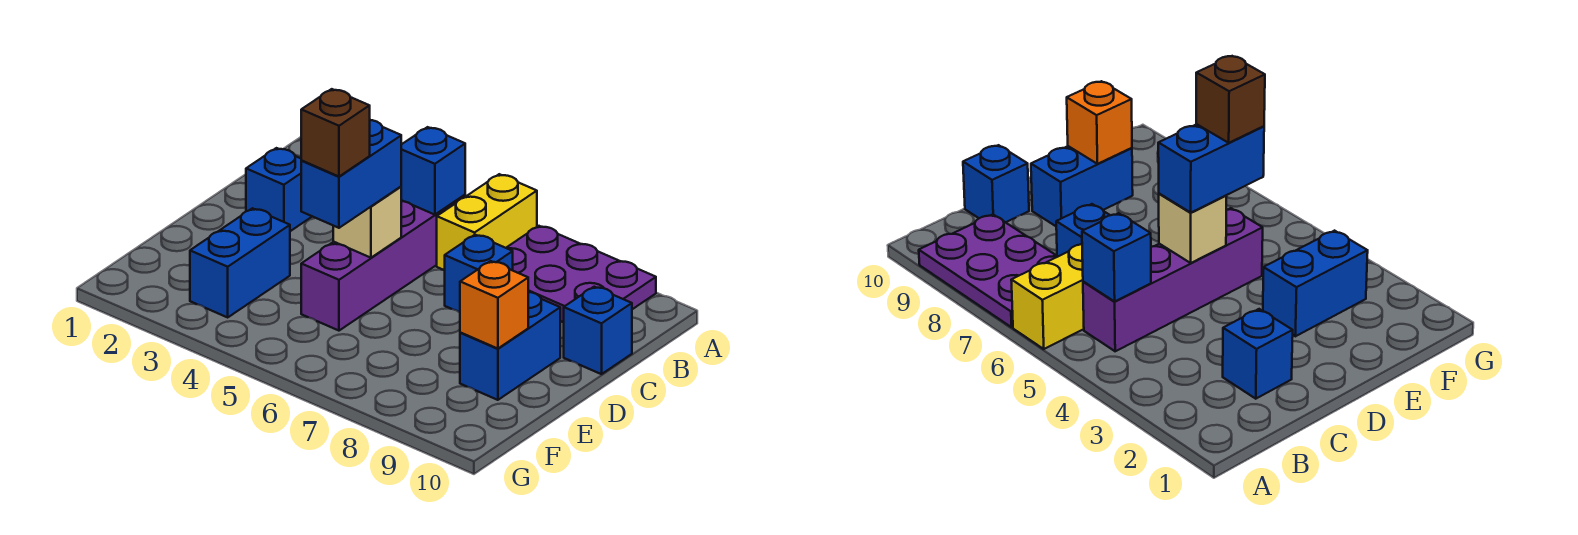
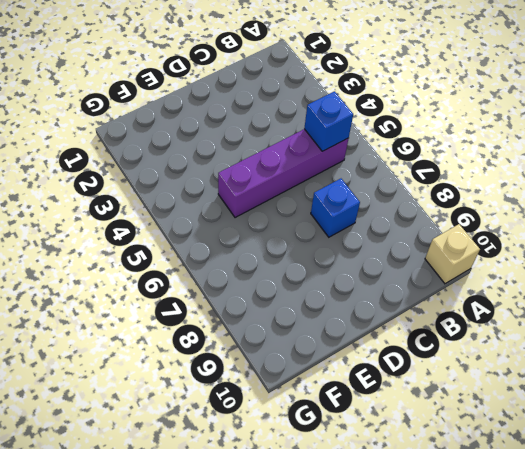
tan 1x1 brick [425,224,480,284] -> tan 1x1 brick moved to [333,187,401,258]
none -> yellow 1x2 brick [437,174,537,270]
none -> purple 2x3 plate [506,226,656,322]
none -> blue 1x1 brick [246,148,312,231]

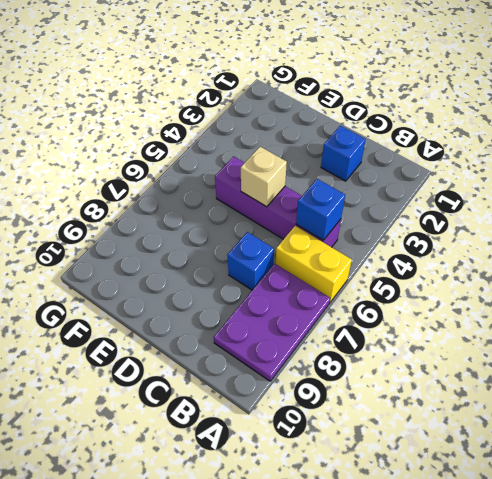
none -> blue 1x1 brick [564,287,632,374]
none -> blue 1x2 brick [460,292,560,400]
none -> blue 1x2 brick [190,208,290,317]

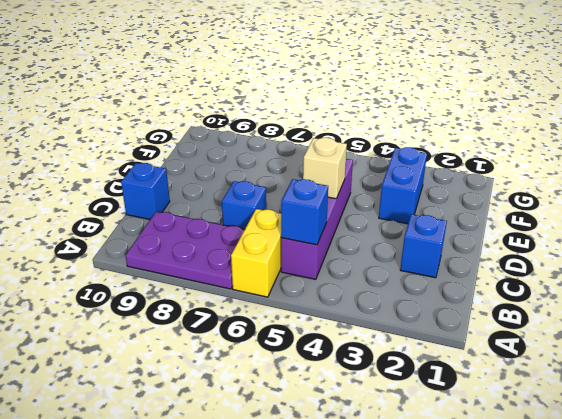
none -> blue 1x2 brick [460,292,560,400]
none -> orange 1x1 brick [460,261,528,349]
none -> blue 1x2 brick [301,120,401,228]

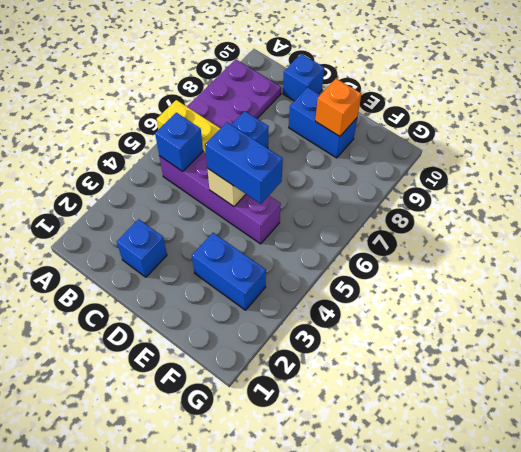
none -> brown 1x1 brick [301,89,370,176]

